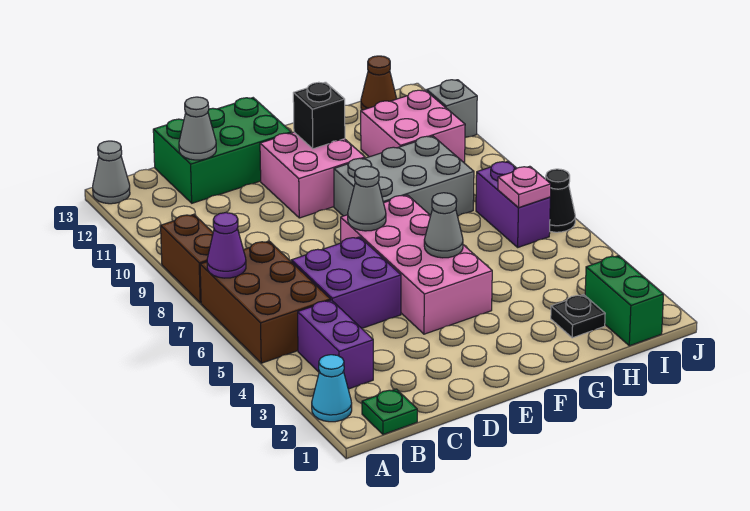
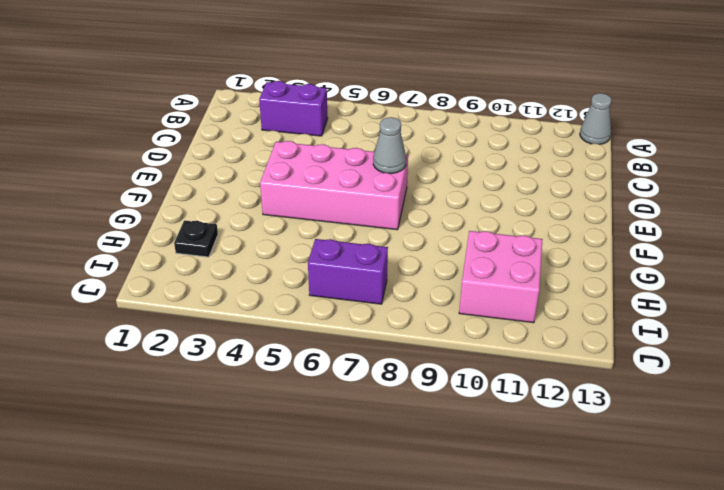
none -> cyan 1x1 cone [312,355,352,422]
none -> brown 2x3 brick [200,241,331,363]
none -> brown 1x2 brick [161,214,213,303]

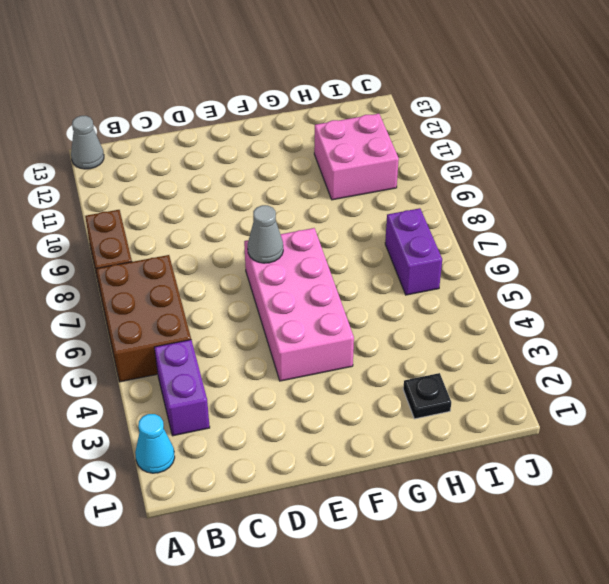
none -> green 1x1 plate [362,389,417,434]
none -> purple 2x2 brick [291,237,401,328]
none -> green 2x3 brick [153,98,291,203]

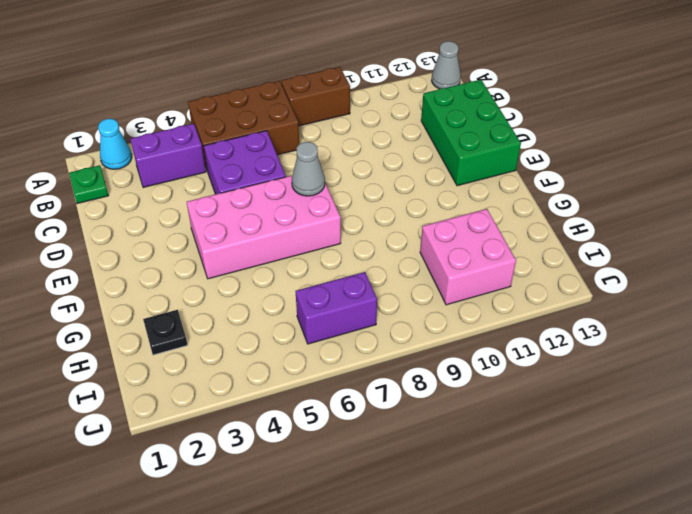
none -> pink 2x2 brick [260,132,365,218]
none -> grey 2x3 brick [334,136,474,216]
none -> green 1x2 brick [585,256,664,346]

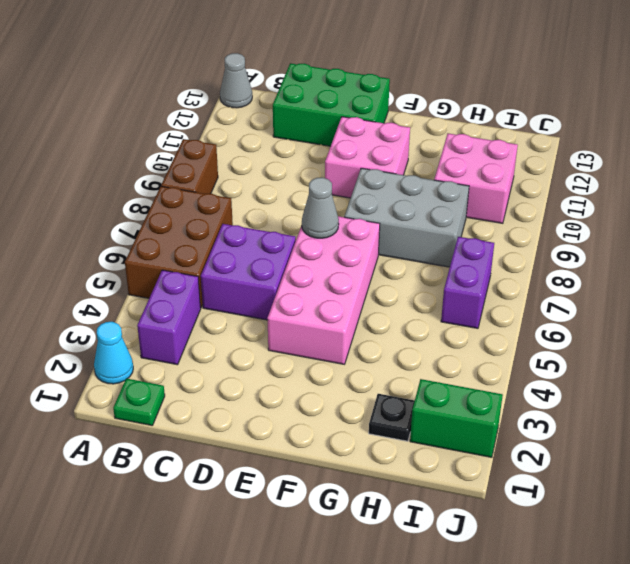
green 1x2 brick [410,379,503,457] -> green 1x2 brick turned to [585,256,664,346]
none -> brown 1x1 cone [361,56,397,110]
none -> black 1x1 cone [546,169,575,232]
none -> grey 1x1 brick [427,80,477,137]

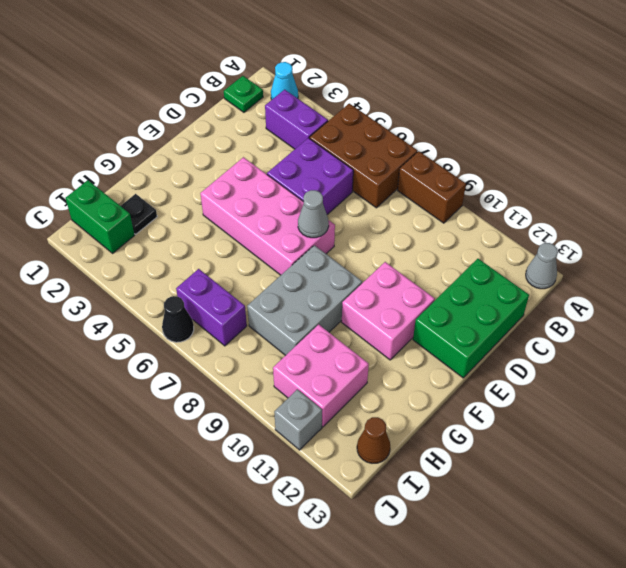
none -> purple 1x1 cone [207,213,246,278]
none -> grey 1x1 cone [179,97,216,160]
none -> grey 1x1 cone [424,193,463,258]

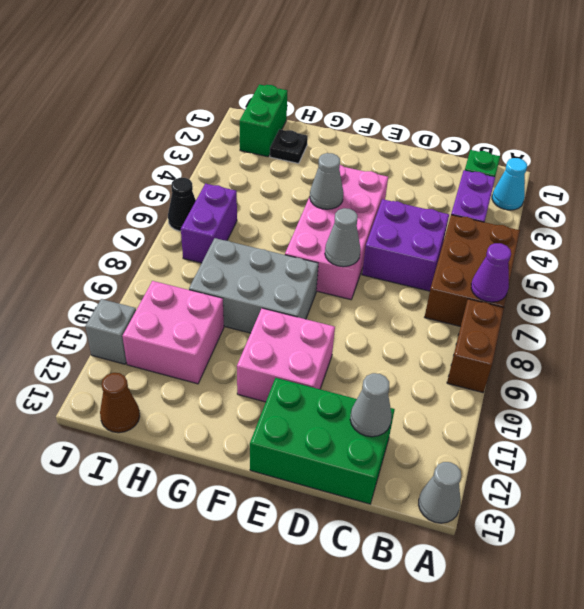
none -> black 1x1 brick [293,82,345,149]
none -> pink 1x1 plate [498,166,551,208]

